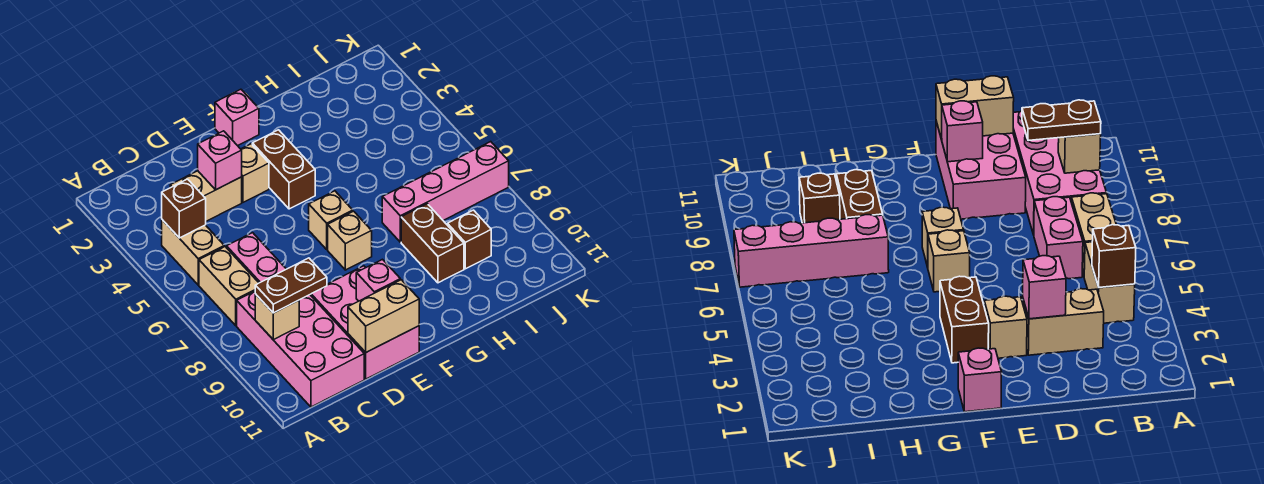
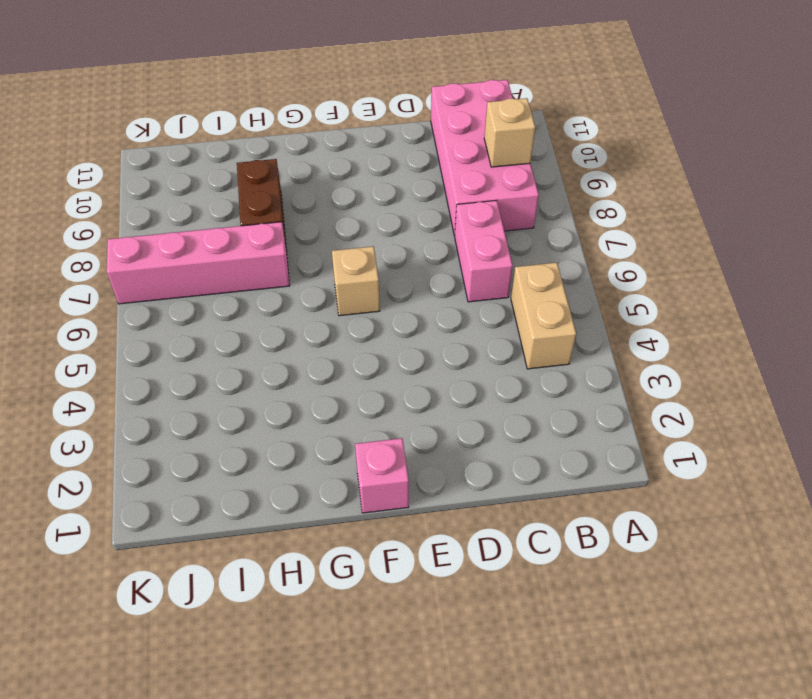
none -> tan 1x2 brick [199,247,259,326]
none -> tan 1x2 brick [170,171,242,221]
none -> pink 2x3 brick [310,266,419,379]

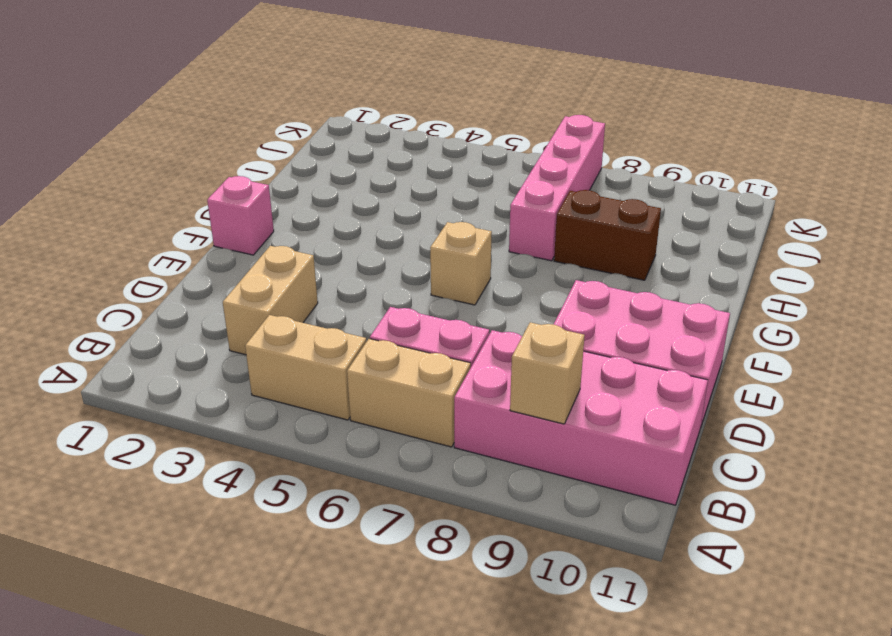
none -> tan 1x1 brick [241,144,269,202]
none -> brown 1x2 brick [252,130,315,209]
none -> tan 1x1 brick [328,211,372,270]

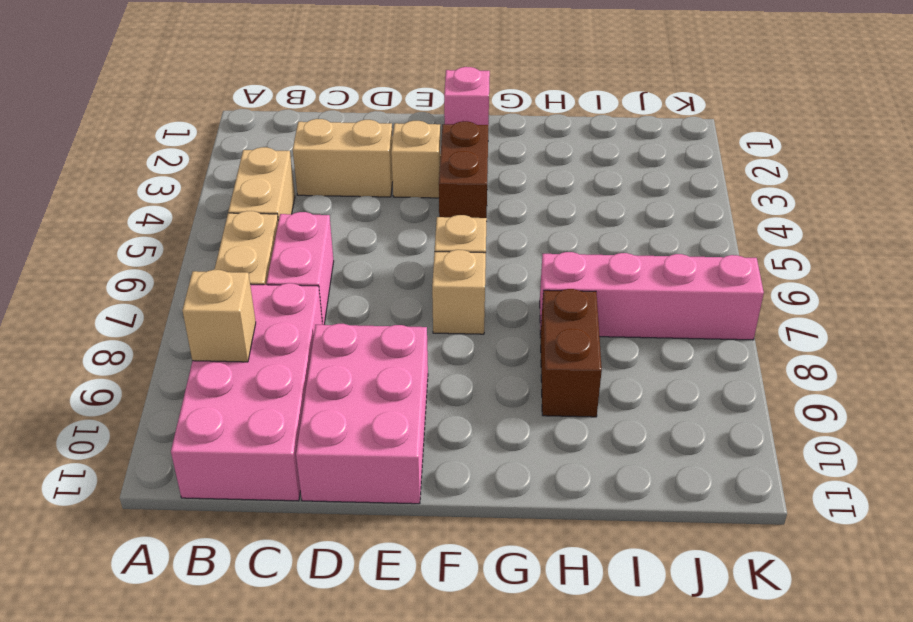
none -> brown 1x1 brick [447,210,491,269]
none -> brown 1x1 brick [162,179,206,238]
none -> pink 1x1 brick [198,131,242,190]

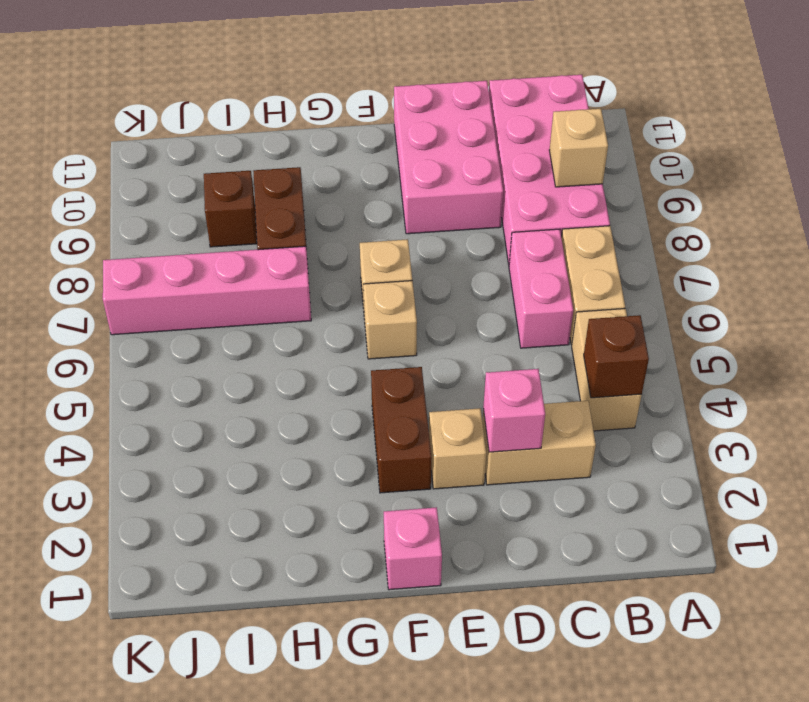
none -> tan 1x2 brick [348,280,419,352]
none -> pink 1x1 brick [356,259,400,301]
none -> brown 1x2 plate [255,258,327,313]

